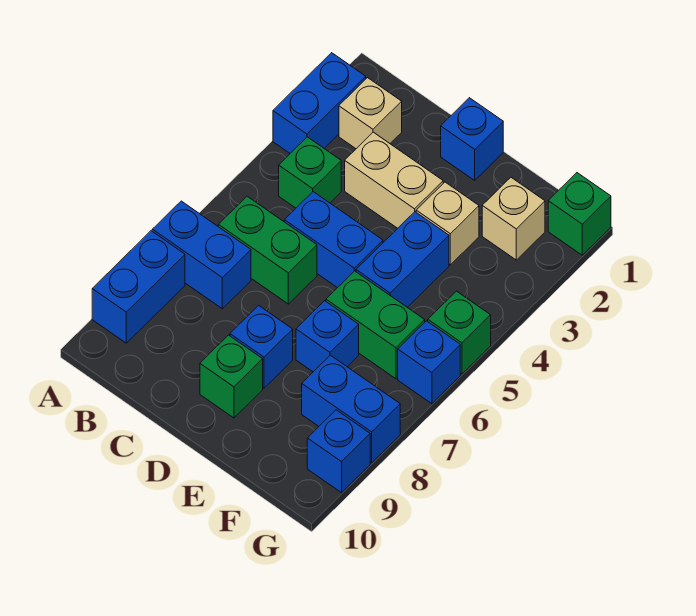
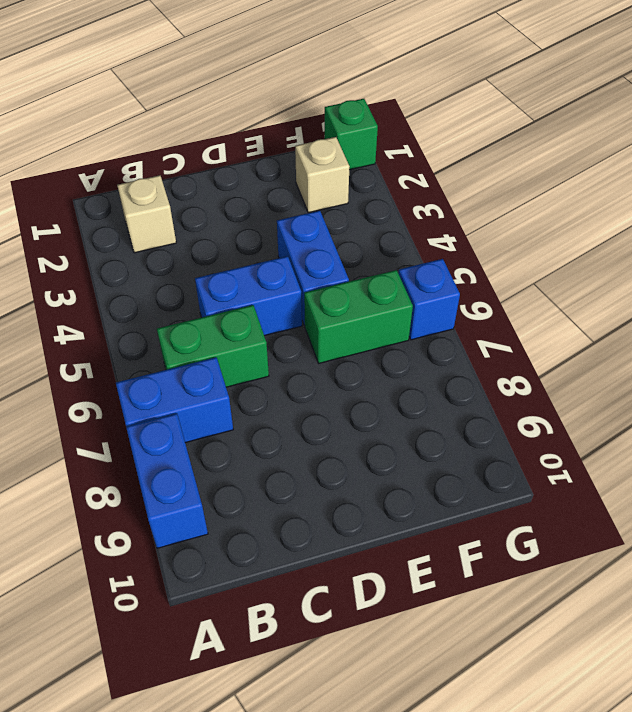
none -> blue 1x2 brick [273,53,366,153]
none -> green 1x1 brick [279,137,341,208]
none -> tan 1x2 brick [345,132,443,228]

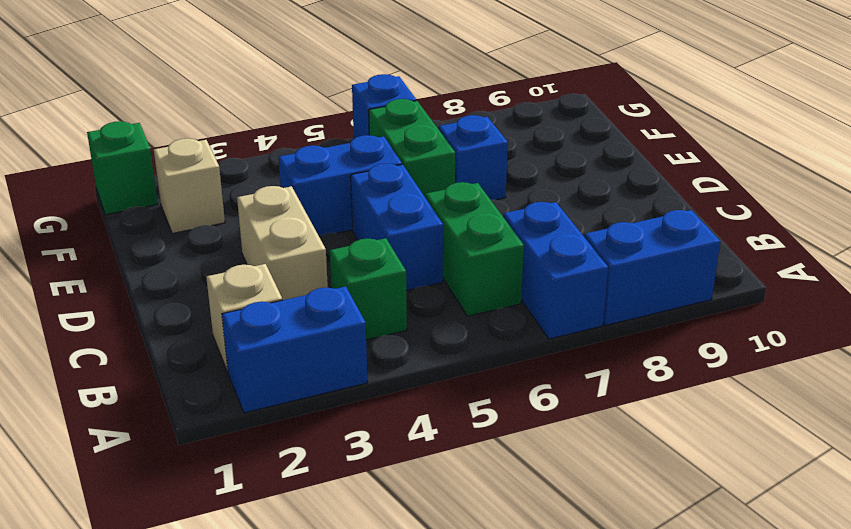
none -> blue 1x1 brick [441,98,503,180]
none -> blue 1x1 brick [230,305,293,388]
none -> green 1x1 brick [200,335,263,418]

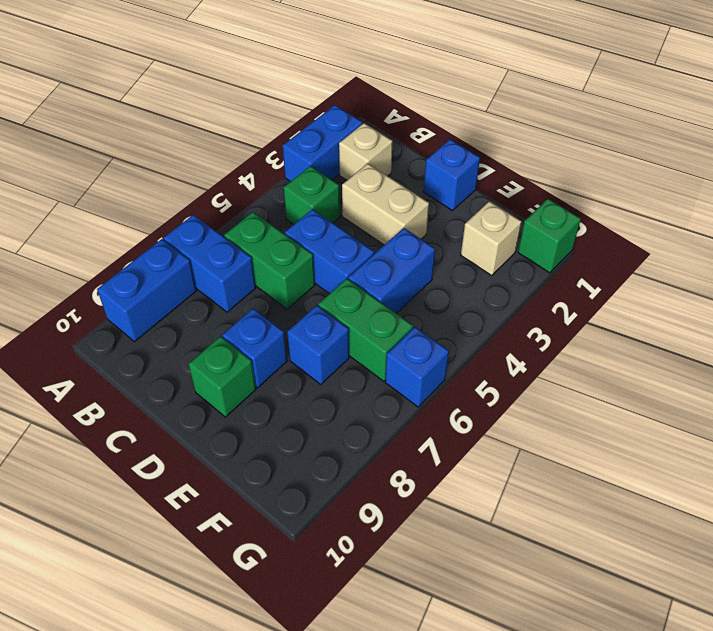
none -> tan 1x1 brick [416,182,479,265]
none -> blue 1x2 brick [302,355,400,463]
none -> green 1x1 brick [428,291,491,374]

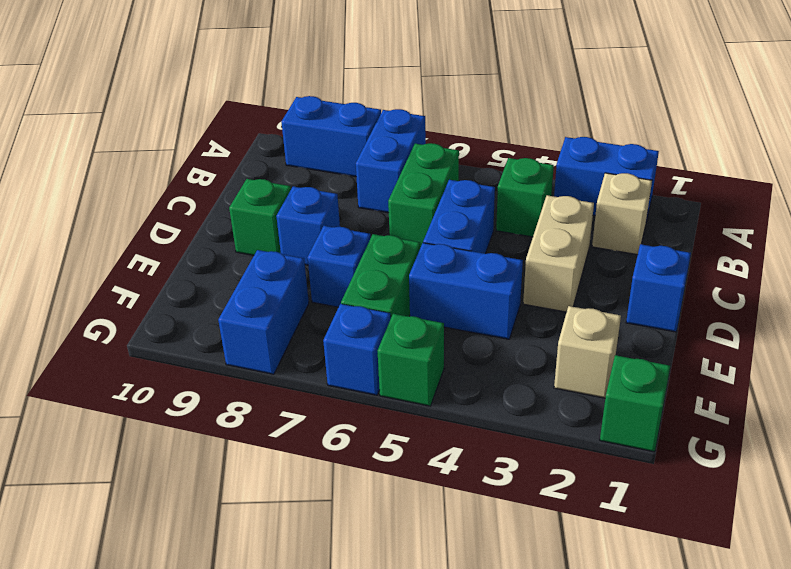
none -> tan 1x1 brick [416,182,479,265]
none -> blue 1x1 brick [307,410,370,493]

